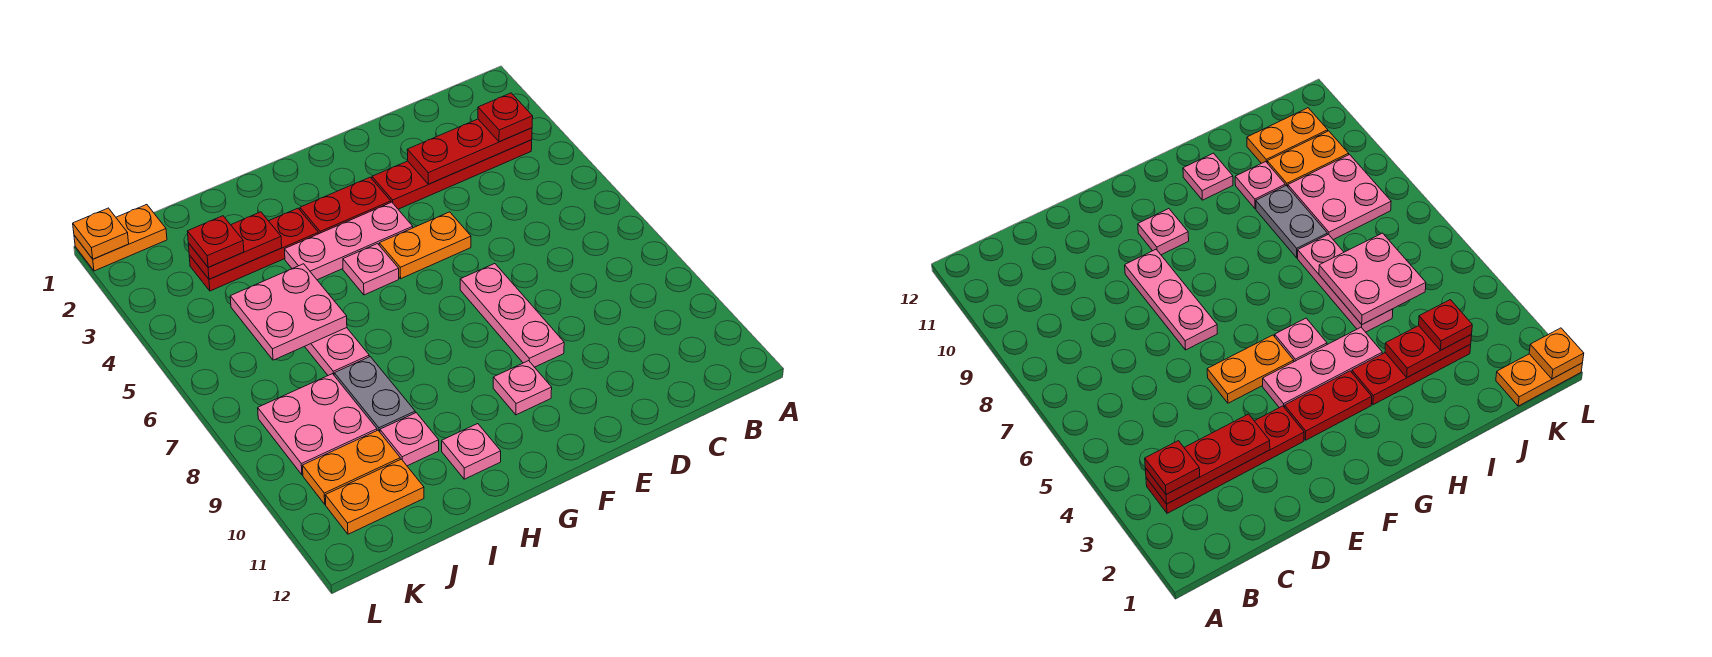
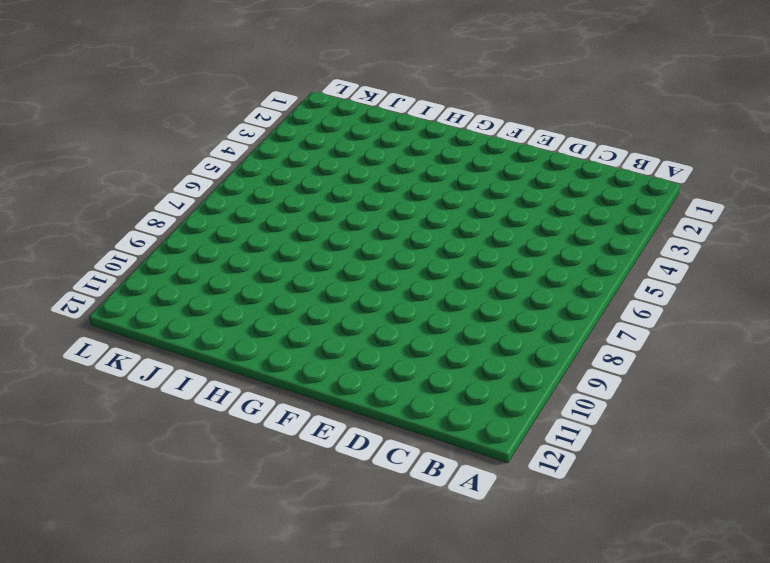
none -> red 1x4 plate [372,140,532,209]
none -> orange 1x2 plate [379,212,471,279]
none -> pink 1x3 plate [460,264,564,367]

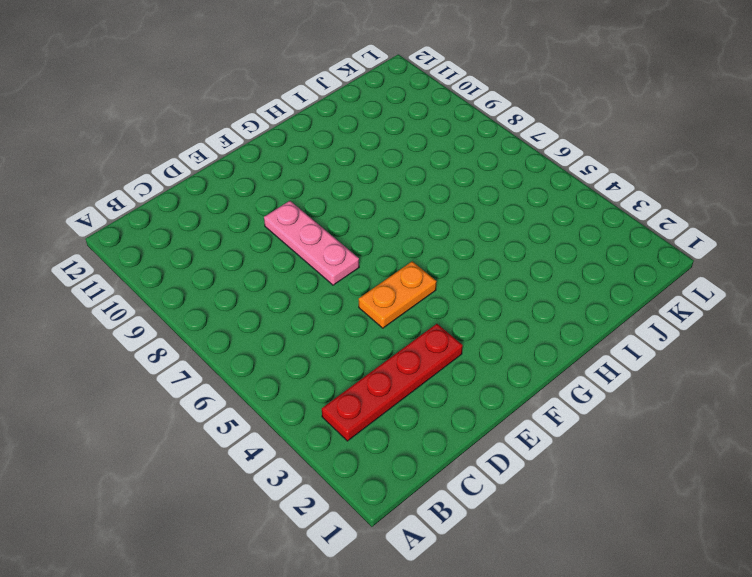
none -> red 1x2 plate [300,177,391,234]
none -> pink 1x3 plate [285,202,413,280]
none -> pink 1x1 plate [493,361,552,415]

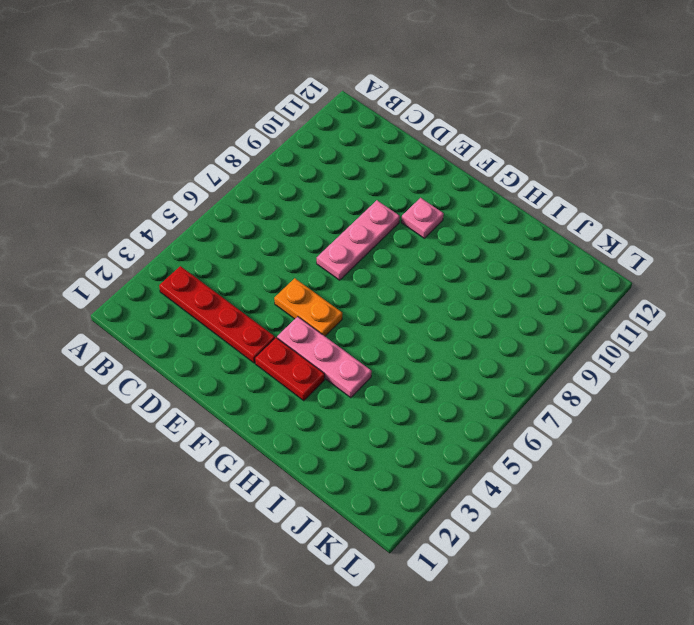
none -> pink 1x1 plate [343,244,399,295]
none -> red 1x3 plate [189,208,318,291]
none -> pink 1x1 plate [442,424,501,479]

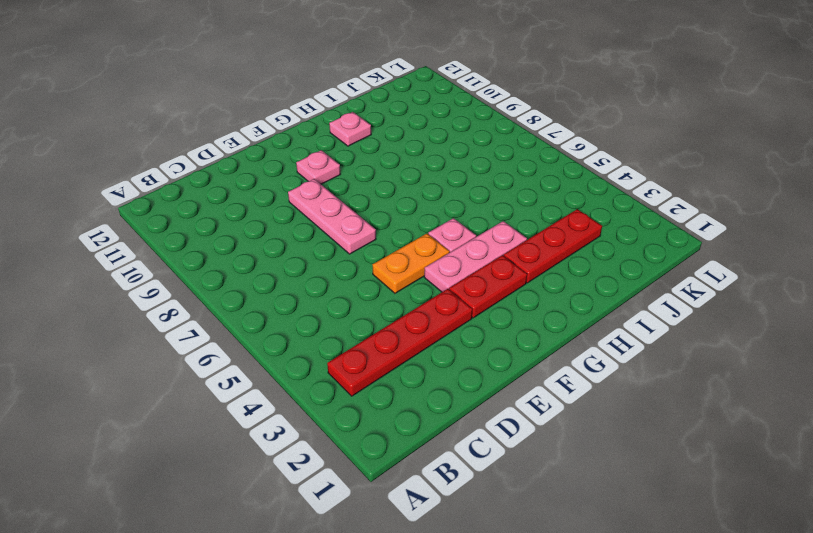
none -> pink 1x3 plate [305,328,369,375]
none -> grey 1x2 plate [334,357,415,432]
none -> pink 1x1 plate [380,413,439,466]

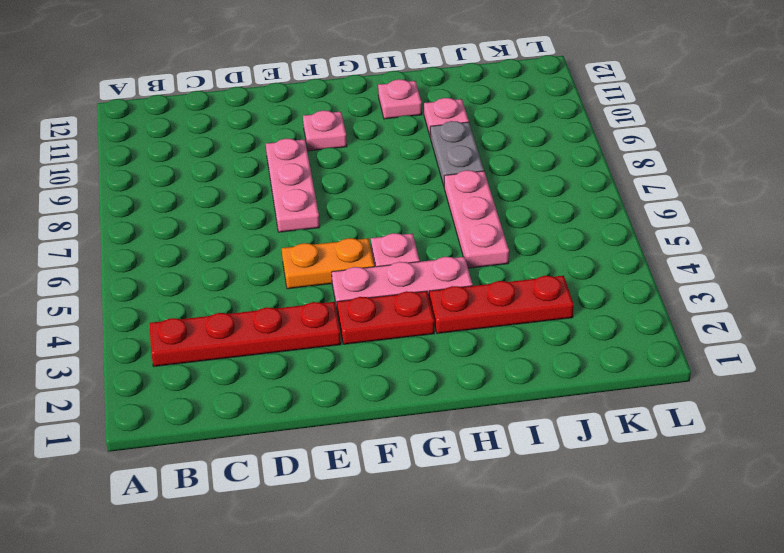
none -> pink 2x2 plate [258,374,377,475]
none -> orange 1x2 plate [303,430,400,504]
none -> orange 1x2 plate [325,459,424,534]

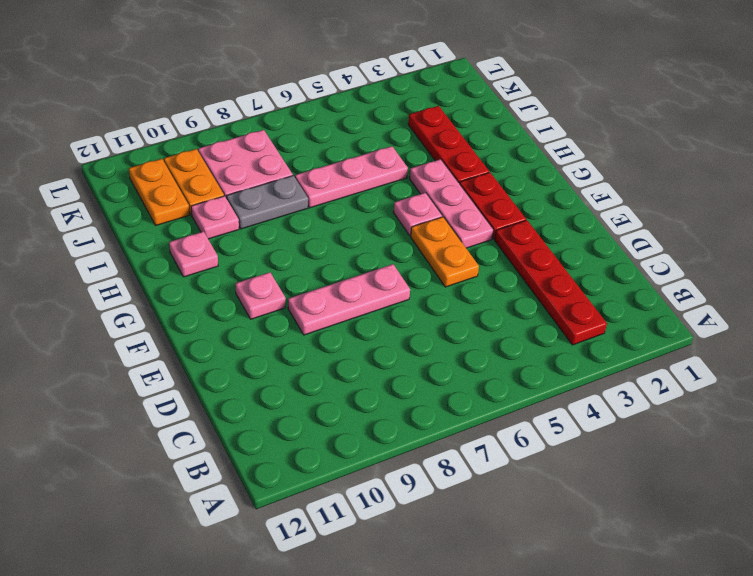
none -> orange 1x2 plate [74,205,167,271]
none -> red 1x3 plate [407,119,532,184]
none -> red 1x2 plate [188,212,282,279]

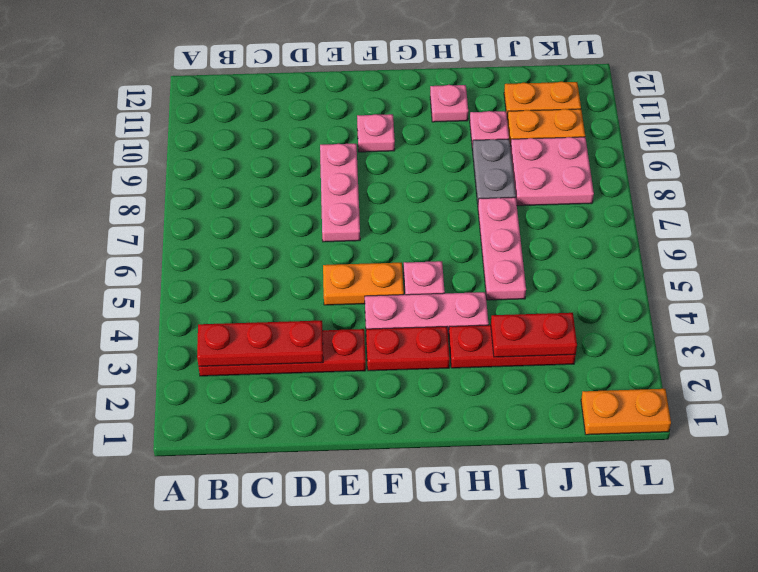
none -> pink 2x2 plate [230,264,347,360]
none -> orange 1x1 plate [73,208,129,259]
none -> red 1x1 plate [478,93,533,142]

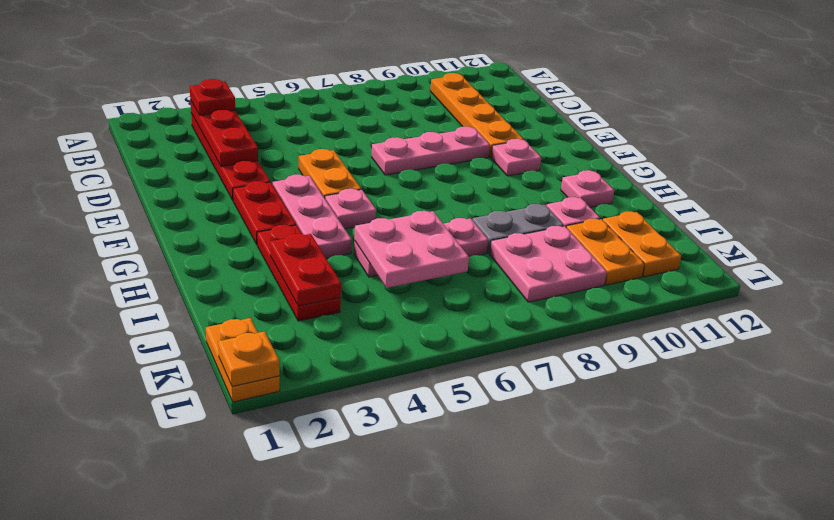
orange 1x4 plate [430,73,524,157] -> none
none -> red 1x1 plate [187,216,244,267]

